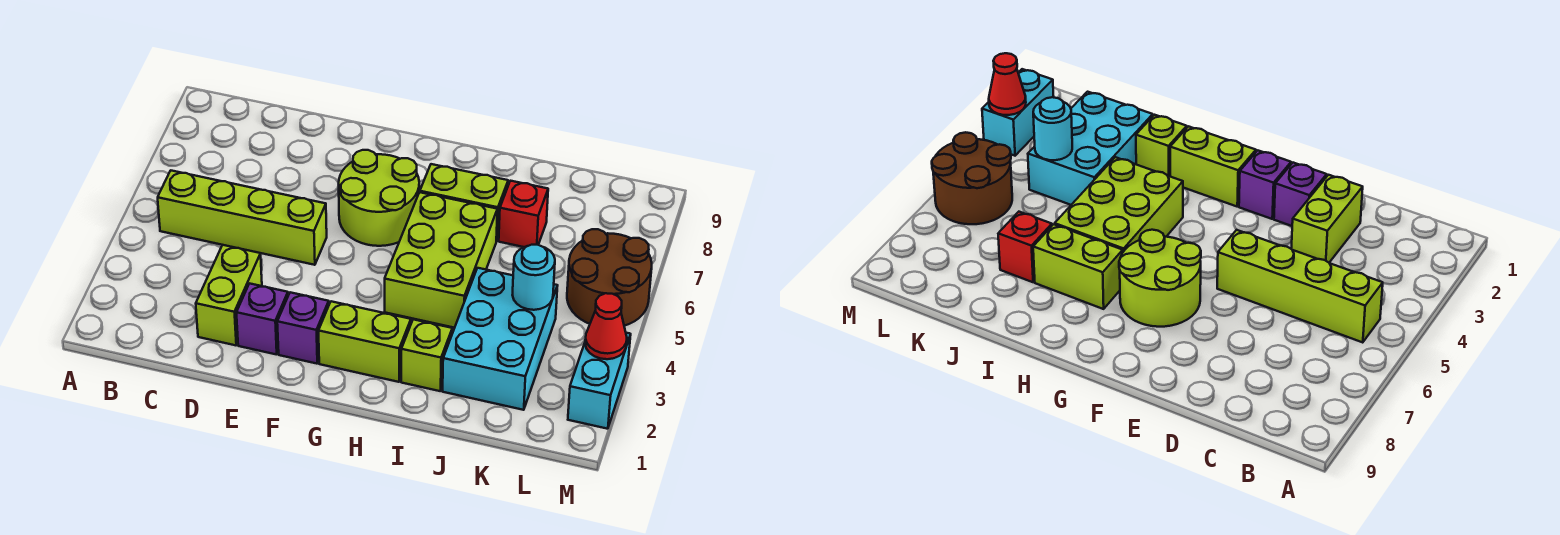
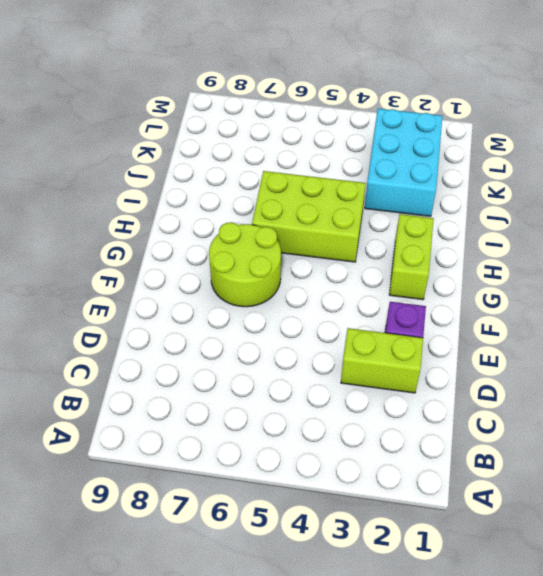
cyan 2x3 brick [365,109,443,216] -> cyan 2x3 brick turned to [443,268,558,410]
none -> lime 1x4 brick [158,171,327,265]
none -> purple 1x1 brick [277,292,329,364]
none -> lime 1x2 brick [420,164,508,241]

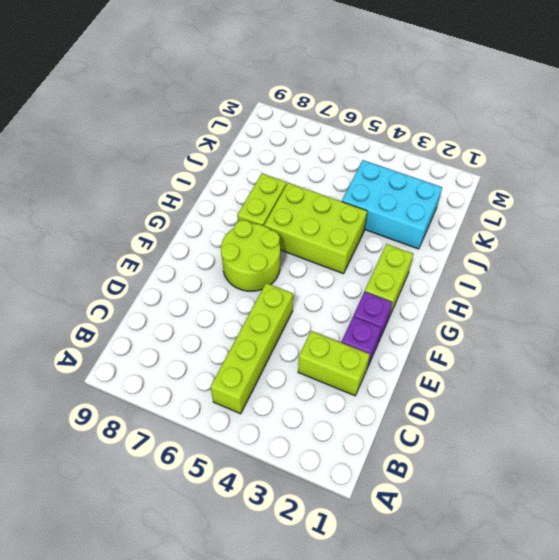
none -> lime 1x1 brick [401,319,452,391]
none -> red 1x1 brick [499,181,548,247]
none -> brown 2x2 round brick [567,229,652,326]

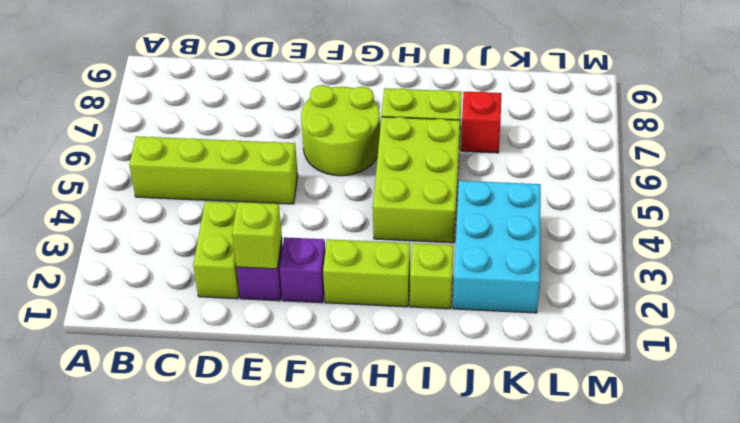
lime 1x1 brick [232,202,282,269] -> none
none -> brown 2x2 round brick [567,229,652,326]
none -> cyan 1x2 brick [568,333,631,429]
none -> cyan 1x1 round brick [513,245,555,310]

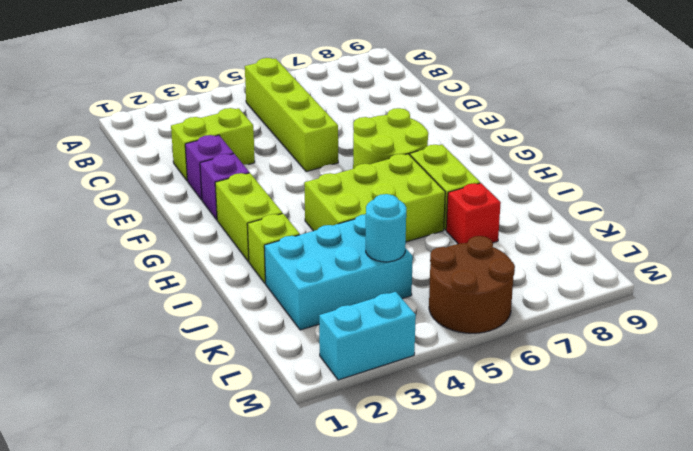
none -> red 1x1 cone [585,293,627,359]

